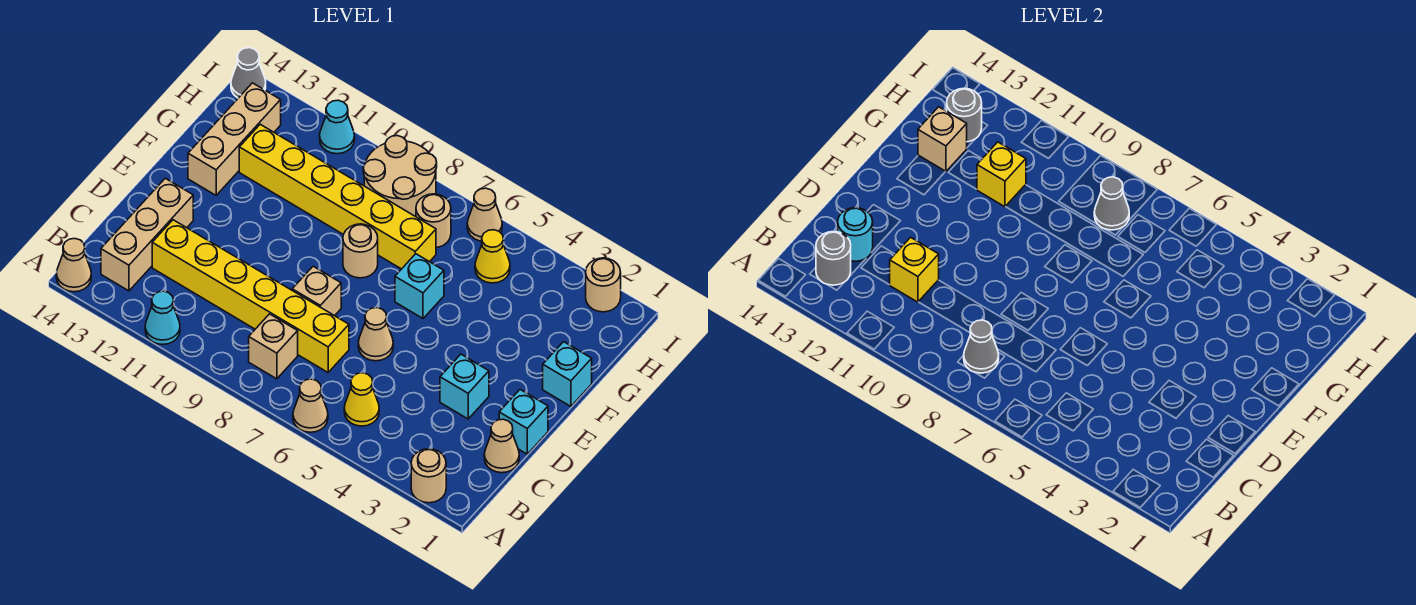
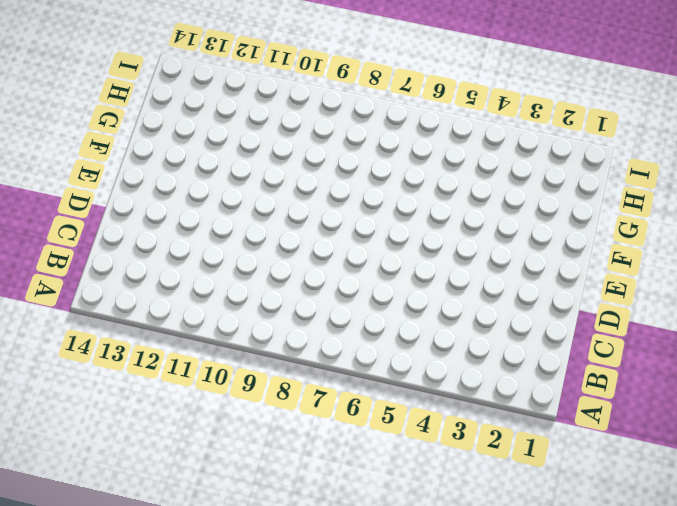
none -> tan 1x1 round brick [411,449,446,503]
none -> tan 1x1 cone [293,379,328,432]
none -> cyan 1x1 cone [145,291,180,344]
none -> tan 1x1 cone [56,239,91,292]

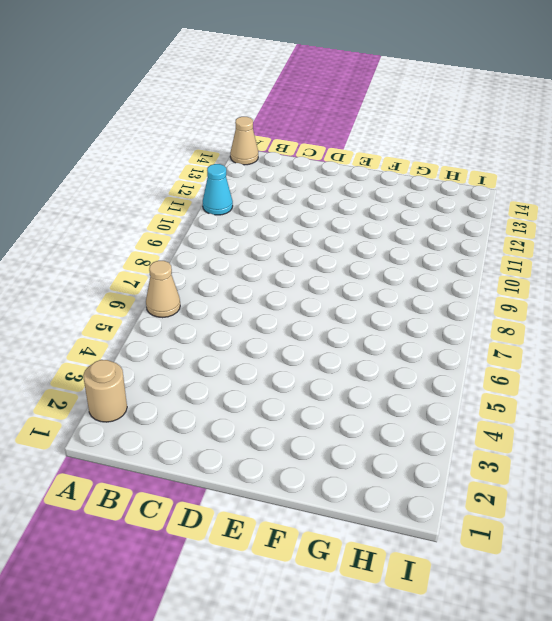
none -> yellow 1x1 cone [344,373,379,426]
none -> tan 1x1 brick [249,314,298,379]
none -> tan 1x3 brick [101,178,193,291]
none -> tan 1x1 cone [484,419,519,473]

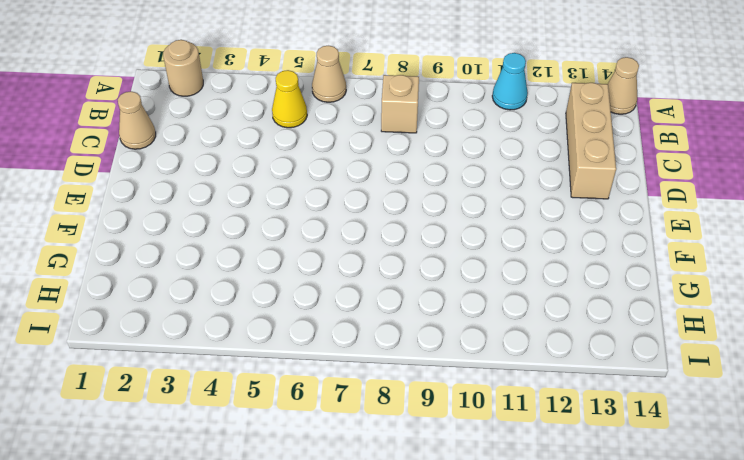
none -> yellow 1x6 brick [152,220,349,372]
none -> cyan 1x1 brick [499,390,548,454]
none -> cyan 1x1 brick [440,354,489,419]
none -> tan 1x1 cone [358,308,393,361]

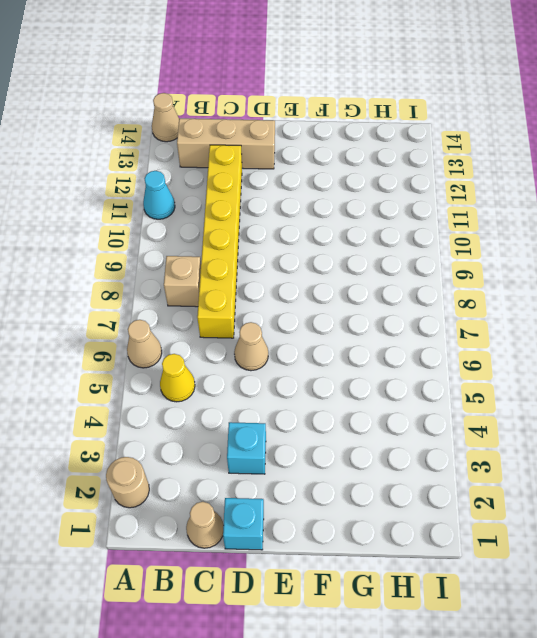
none -> tan 1x1 brick [292,266,341,316]
none -> cyan 1x1 brick [543,342,592,406]
none -> cyan 1x1 brick [395,254,444,318]
none -> tan 1x1 round brick [343,224,378,278]

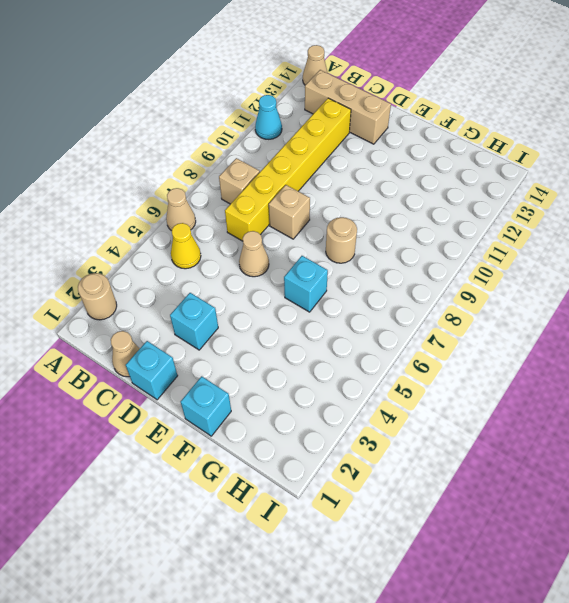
none -> tan 1x3 brick [188,83,281,195]
none -> yellow 1x6 brick [239,124,436,269]
none -> yellow 1x1 cone [475,230,510,283]
none -> tan 1x1 round brick [416,194,451,248]

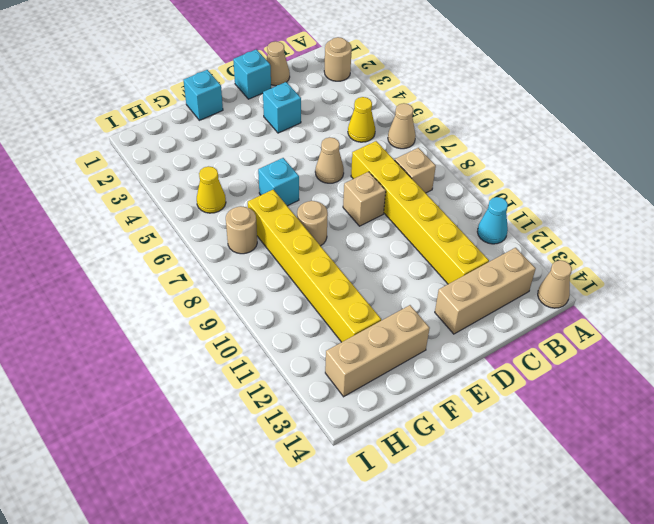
none -> tan 2x2 round brick [363,136,437,217]
none -> tan 1x1 round brick [586,258,621,312]
none -> tan 1x1 cone [467,188,502,241]
none -> cyan 1x1 cone [320,100,355,154]

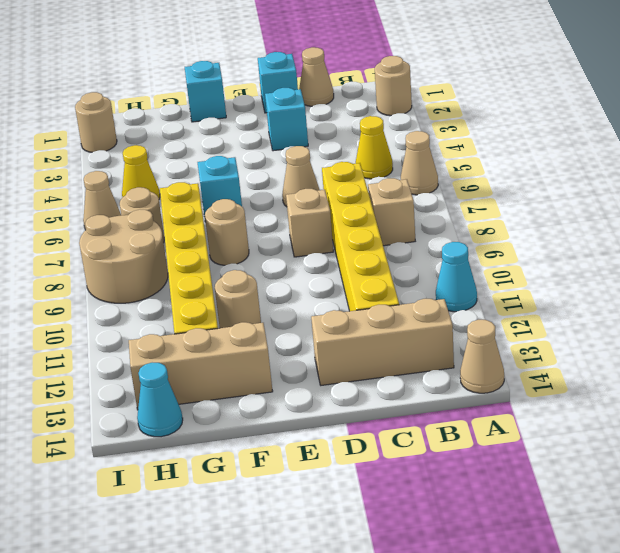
tan 1x1 round brick [215,270,261,328] -> none
cyan 1x1 cone [137,363,183,437] -> cyan 1x1 cone moved to [320,100,355,154]
none -> grey 1x1 cone [231,48,266,98]
none -> grey 1x1 cone [964,320,999,373]
none -> grey 1x1 round brick [816,232,851,285]
none -> yellow 1x1 brick [890,237,939,302]

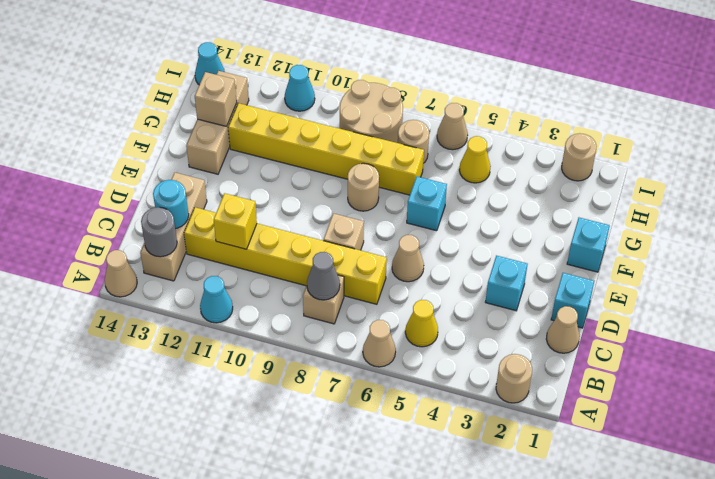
cyan 1x1 cone [195,42,225,85] -> grey 1x1 cone [231,48,266,98]
none -> yellow 1x1 brick [977,142,1026,207]
none -> grey 1x1 cone [1094,177,1129,230]
none -> grey 1x1 round brick [947,88,982,142]

